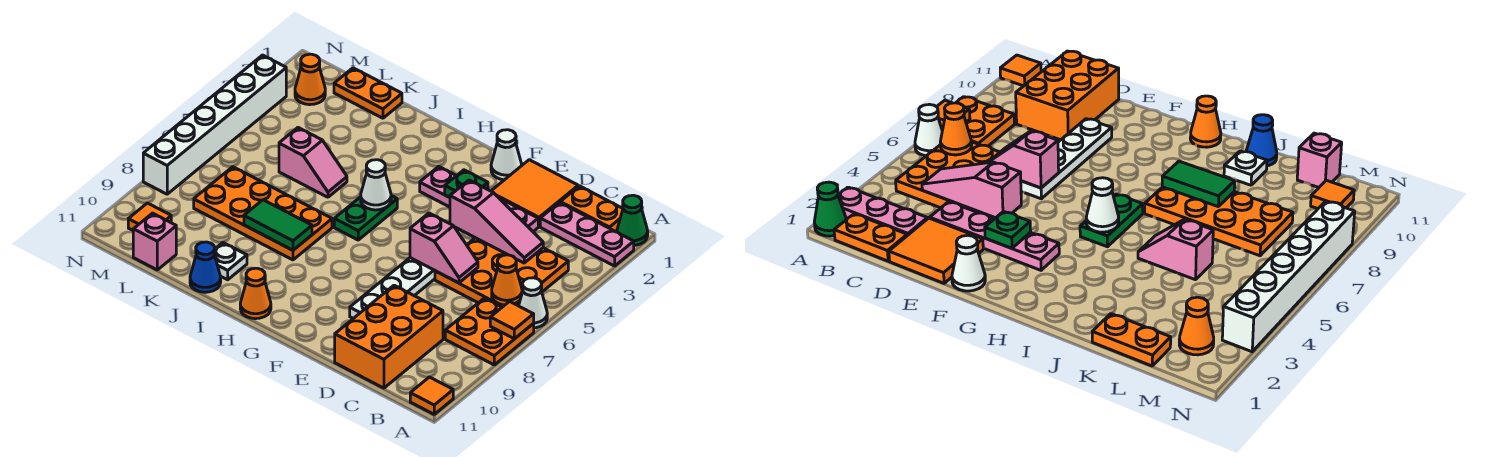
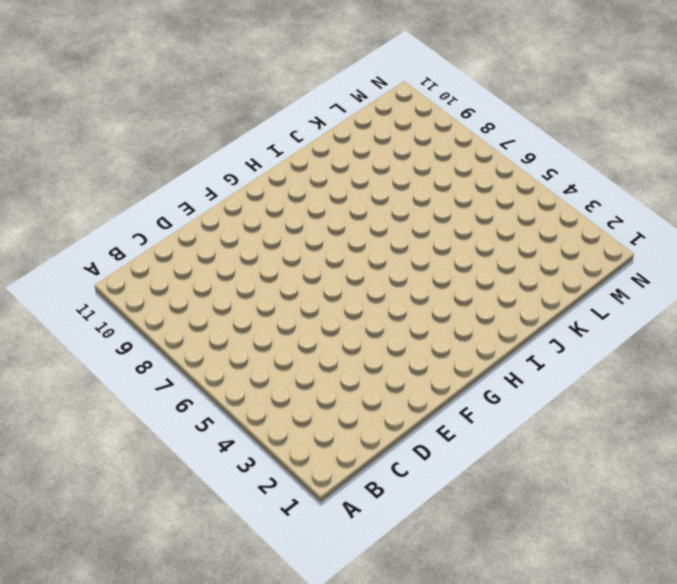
none -> green 1x1 cone [617,195,648,245]
none -> pink 1x3 plate [540,203,634,266]
none -> white 1x1 cone [519,278,547,328]
none -> orange 2x2 plate [445,298,534,365]

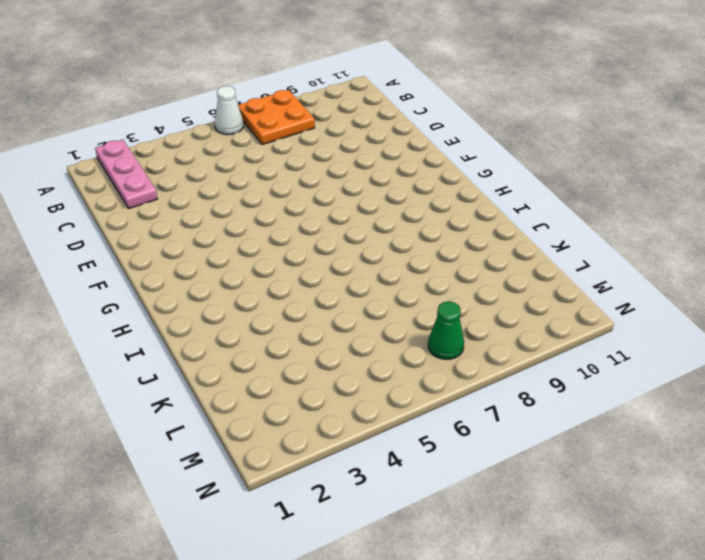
green 1x1 cone [428,301,464,359] -> green 1x1 cone moved to [617,195,648,245]
none -> orange 1x1 tile [410,377,453,414]
none -> orange 1x2 plate [560,186,623,232]
none -> orange 3x3 plate [435,238,568,307]
none -> orange 2x3 brick [335,285,443,388]

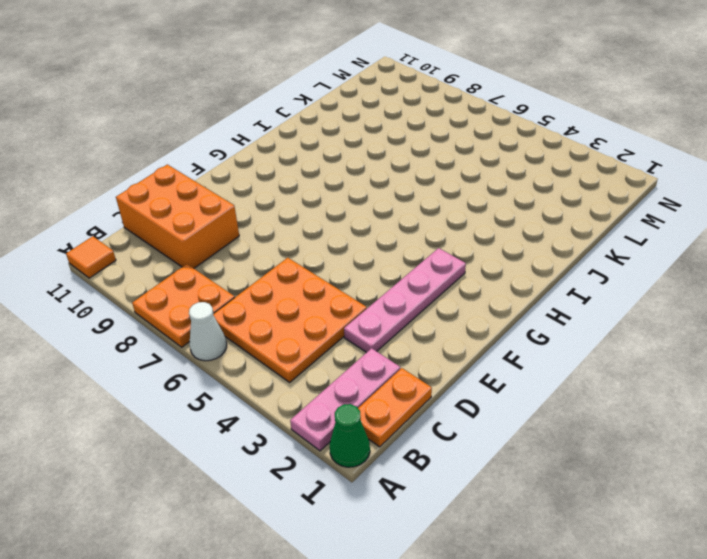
none -> orange 2x2 tile [491,160,578,227]
none -> white 1x4 plate [350,258,435,318]
none -> white 1x1 cone [491,130,522,180]
none -> green 1x2 plate [334,196,397,240]

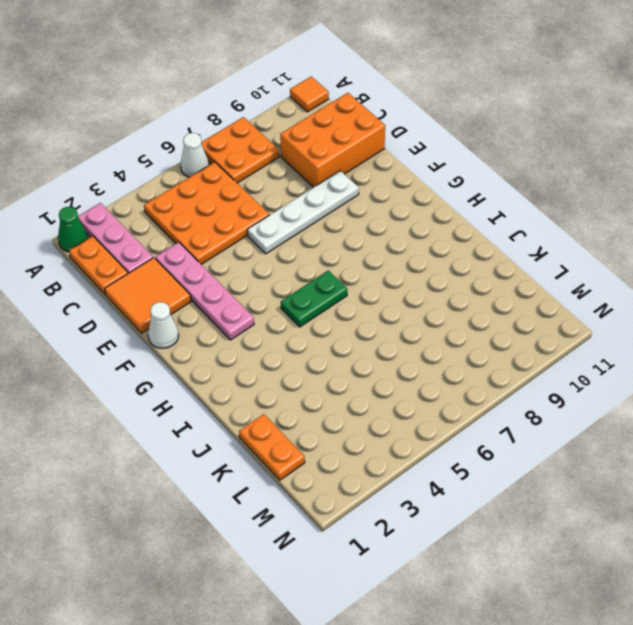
none -> orange 1x1 cone [240,268,271,319]
none -> orange 2x4 plate [194,167,332,260]
none -> pink 1x2 slope [279,128,347,197]
none -> white 1x1 plate [215,243,247,280]

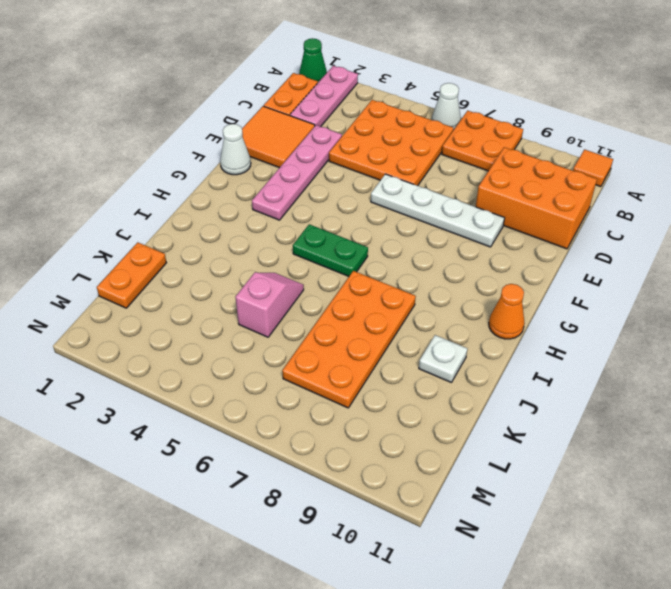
none -> blue 1x1 cone [190,242,221,292]
none -> pink 1x1 brick [133,213,176,270]
none -> orange 1x1 cone [295,54,325,105]
none -> orange 1x1 tile [128,203,171,230]

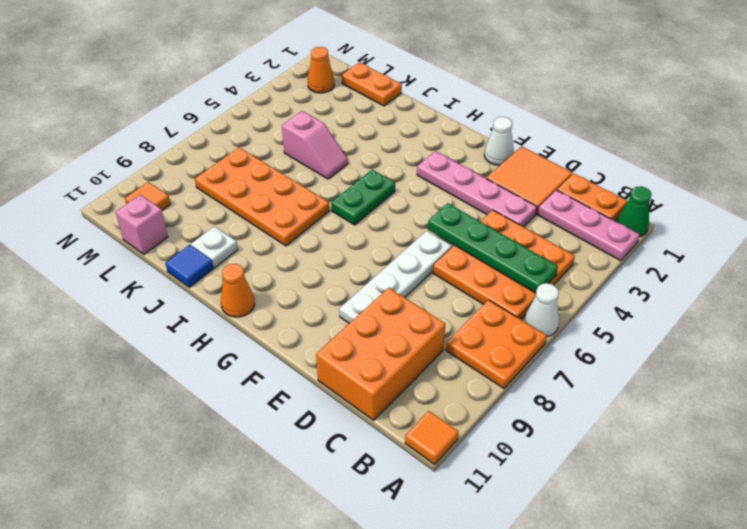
green 1x4 plate [428,203,558,293] -> none
blue 1x1 tile [166,245,213,287] -> blue 1x1 cone [190,242,221,292]
none -> white 1x6 brick [143,55,286,194]
none -> orange 1x1 tile [490,301,534,339]
none -> orange 1x1 cone [492,255,522,305]
none -> pink 1x3 slope [450,180,543,263]

